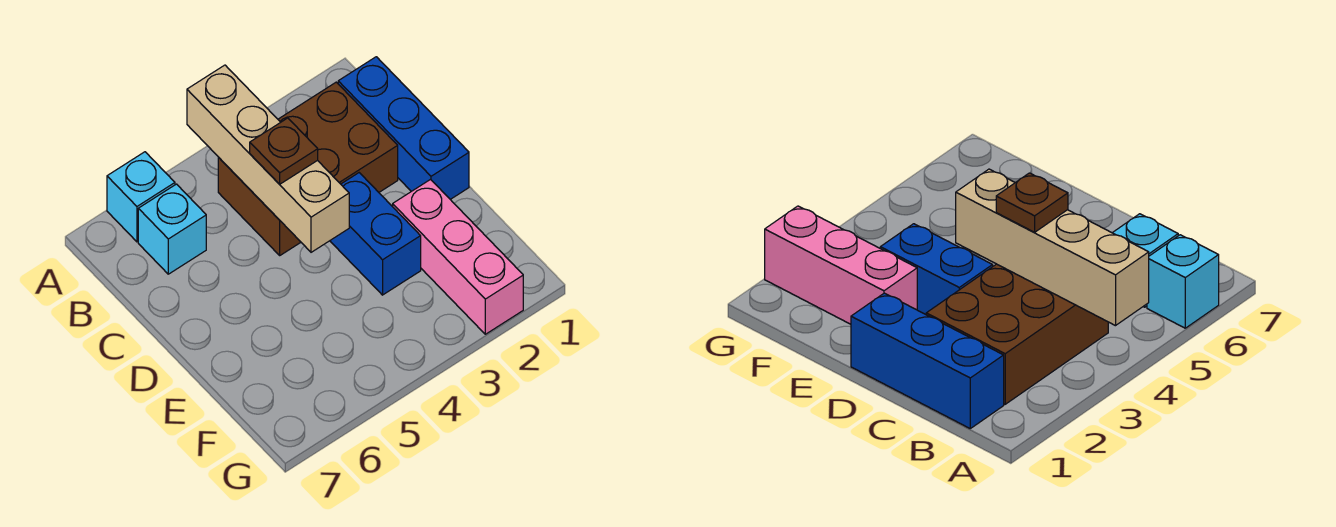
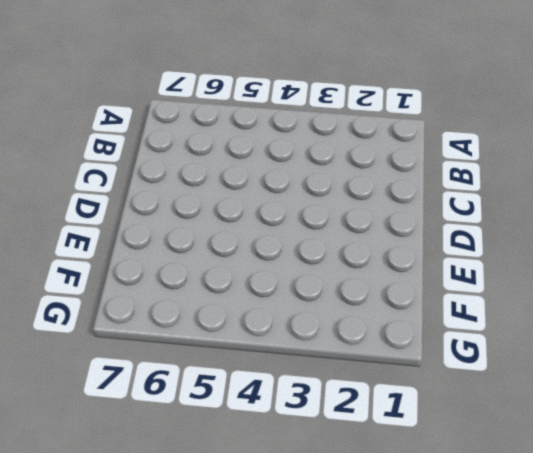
none -> cyan 1x1 brick [107,152,175,242]
none -> blue 1x3 brick [338,57,469,199]

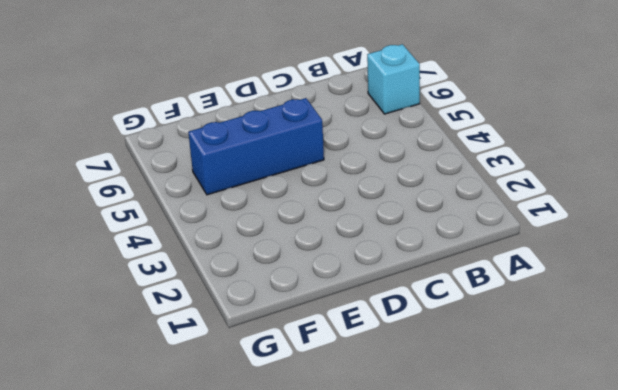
blue 1x3 brick [188,98,324,195] -> blue 1x3 brick moved to [338,57,469,199]
none -> brown 2x3 brick [218,82,398,255]
none -> cyan 1x1 brick [138,184,206,274]

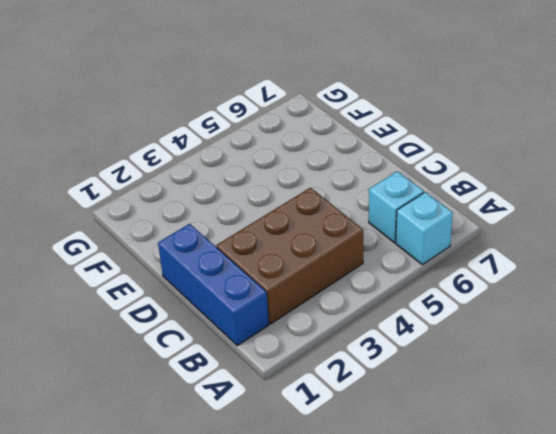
none -> blue 1x2 brick [330,173,421,295]
none -> pink 1x3 brick [393,180,523,334]

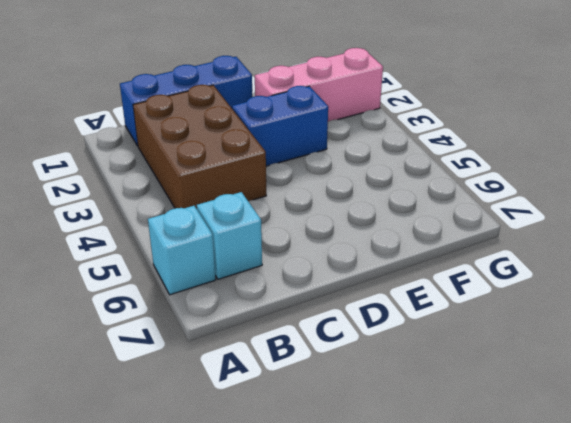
none -> tan 1x4 brick [187,65,349,252]
none -> brown 1x1 plate [250,118,318,184]

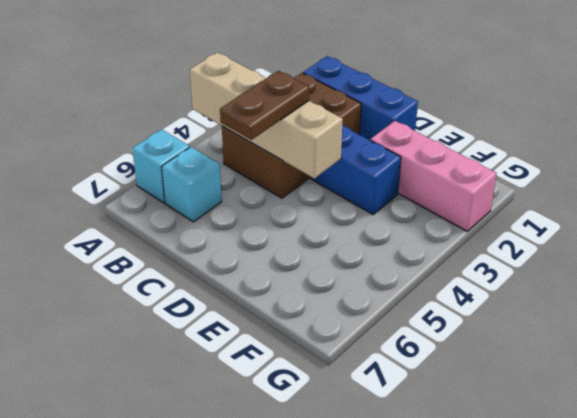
brown 1x2 plate [220,71,309,140] -> brown 1x1 plate [250,118,318,184]

